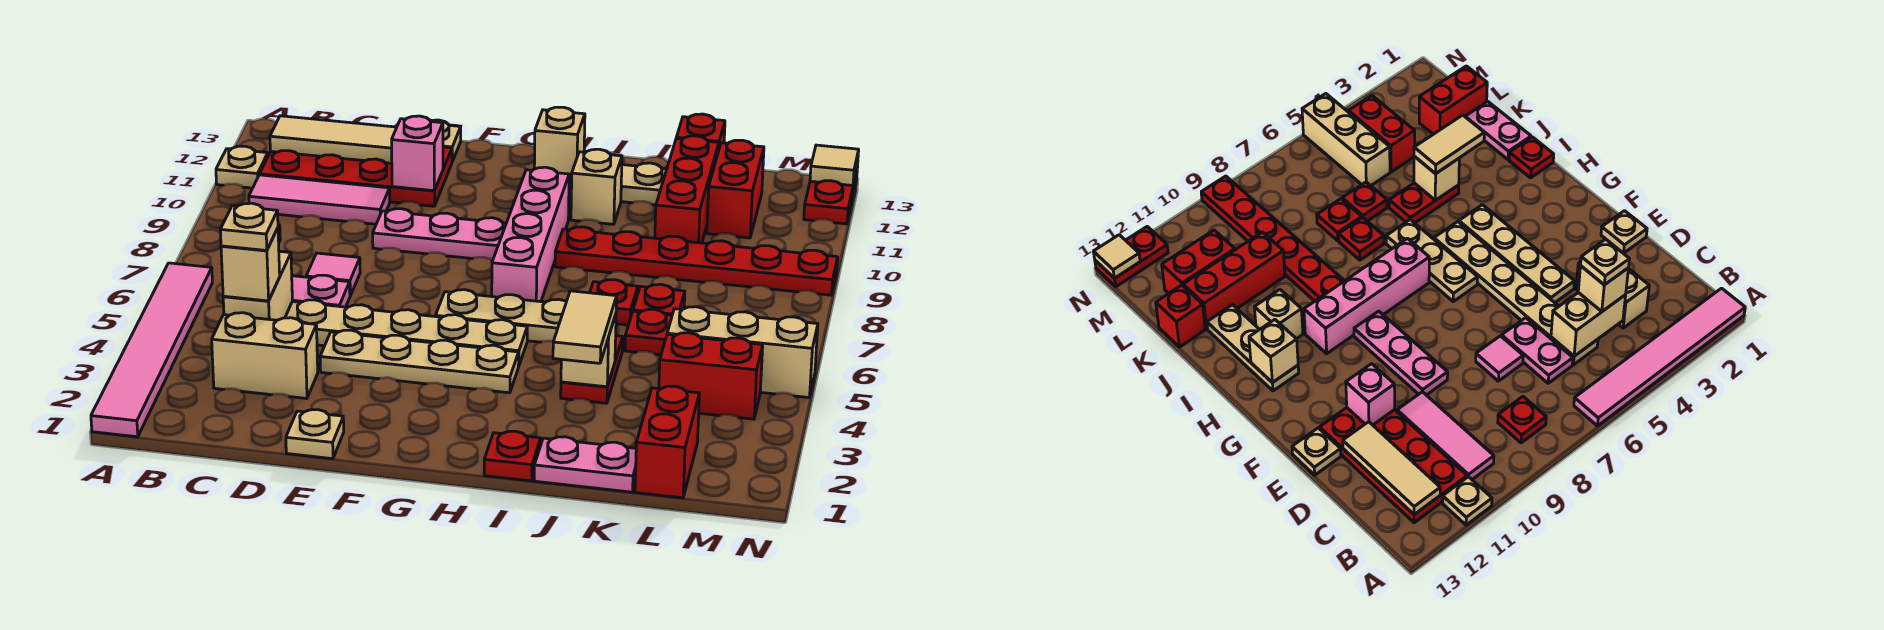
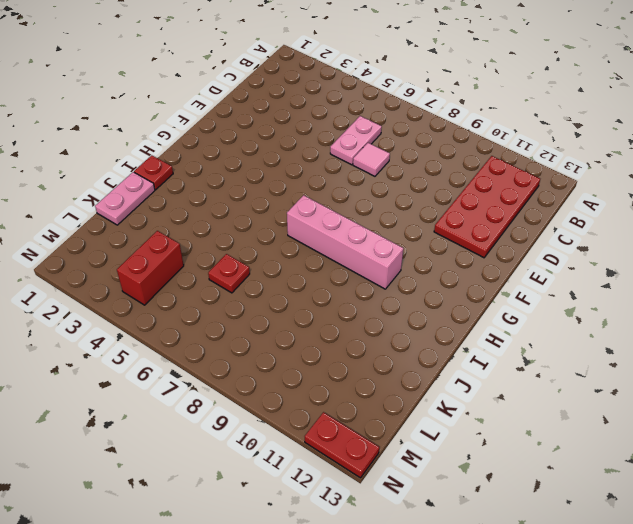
none -> pink 1x6 tile [91,263,212,437]
none -> tan 1x1 plate [216,146,268,188]
none -> red 1x1 plate [1498,397,1546,443]
none -> pink 1x3 tile [249,175,390,224]

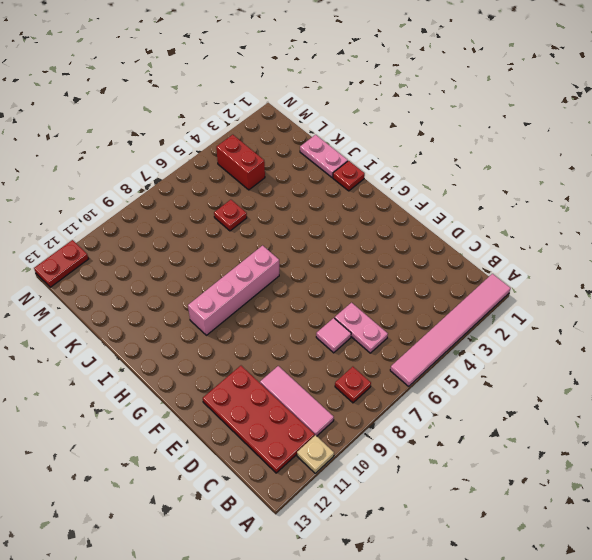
none -> tan 1x2 brick [212,313,318,399]
none -> tan 1x6 plate [285,300,527,367]
none -> tan 1x1 plate [286,410,344,459]
none -> tan 1x4 plate [320,330,519,393]

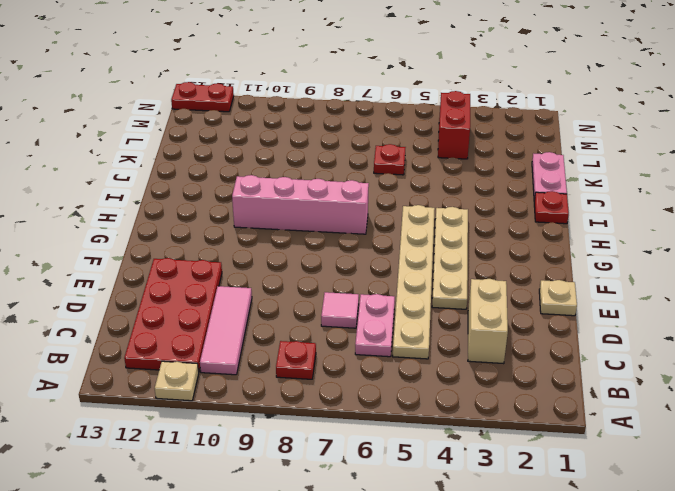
none -> pink 1x6 tile [91,263,212,437]
none -> pink 1x3 plate [373,209,506,261]
none -> tan 1x1 plate [430,120,461,162]
none -> tan 1x3 plate [436,290,566,342]

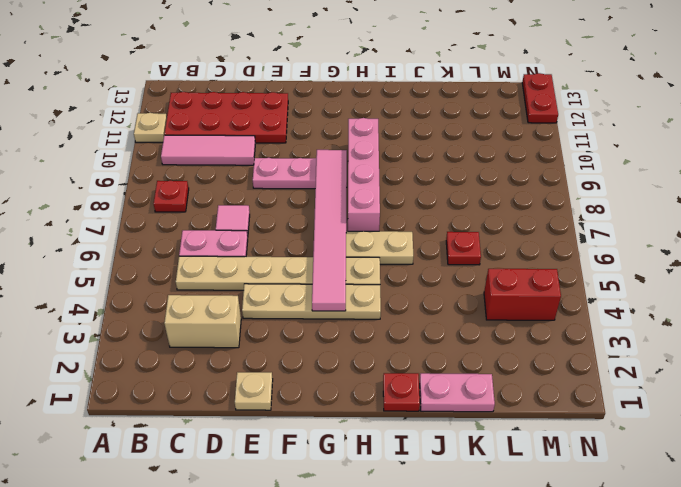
pink 1x6 tile [312,150,347,311] -> pink 1x6 tile moved to [91,263,212,437]
none -> tan 1x1 plate [430,120,461,162]
none -> tan 1x3 plate [569,163,667,205]
none -> red 1x6 plate [555,227,838,295]
none -> tan 1x1 brick [571,149,622,224]

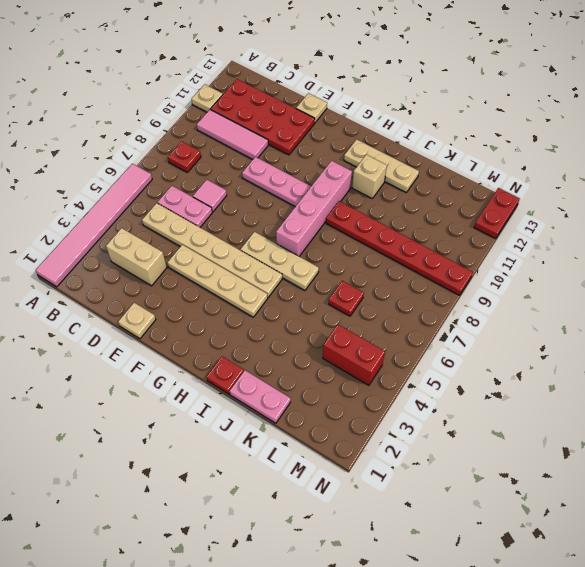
none -> red 1x2 plate [561,336,623,403]
none -> red 1x1 plate [590,280,638,325]
none -> red 1x1 plate [633,284,685,315]
none -> red 1x3 brick [655,136,719,243]

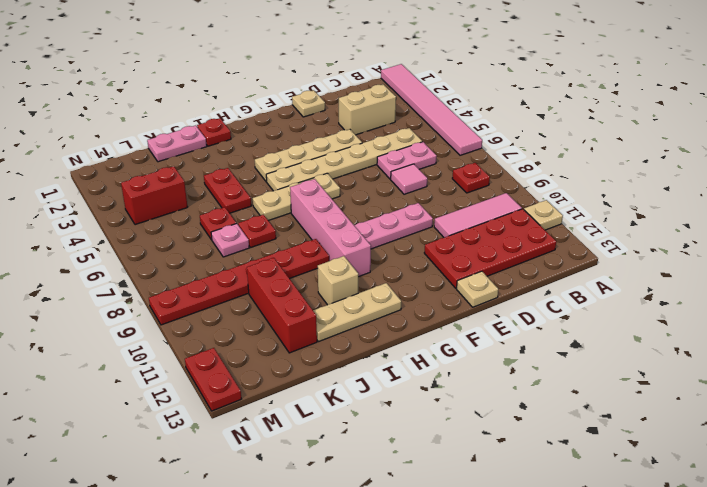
pink 1x1 plate [211,223,249,257] -> red 1x1 plate [633,284,685,315]
none -> red 1x1 brick [676,114,725,148]
none -> red 1x2 brick [635,386,699,498]
none -> tan 1x3 brick [667,307,818,398]
none -> red 1x2 brick [707,140,764,238]

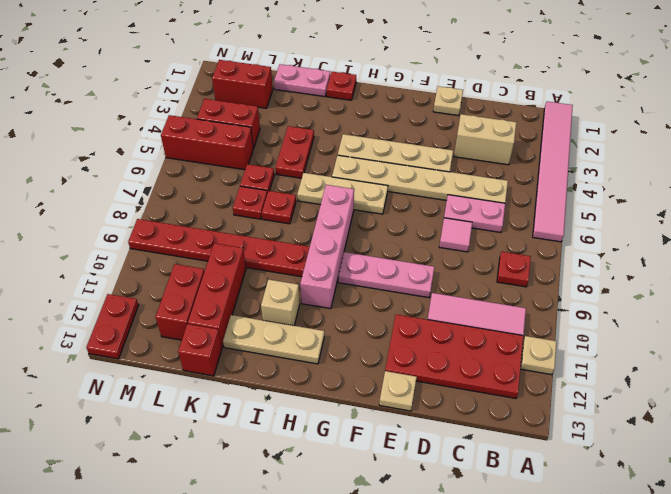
red 1x2 brick [212,60,273,108] -> red 1x2 brick turned to [635,386,699,498]
red 1x3 brick [161,115,253,170] -> tan 1x3 brick [667,307,818,398]
none -> tan 1x3 tile [270,116,397,163]
none -> tan 1x2 brick [223,251,292,320]
none -> pink 1x1 brick [392,116,443,191]
none -> tan 1x1 brick [534,107,585,181]

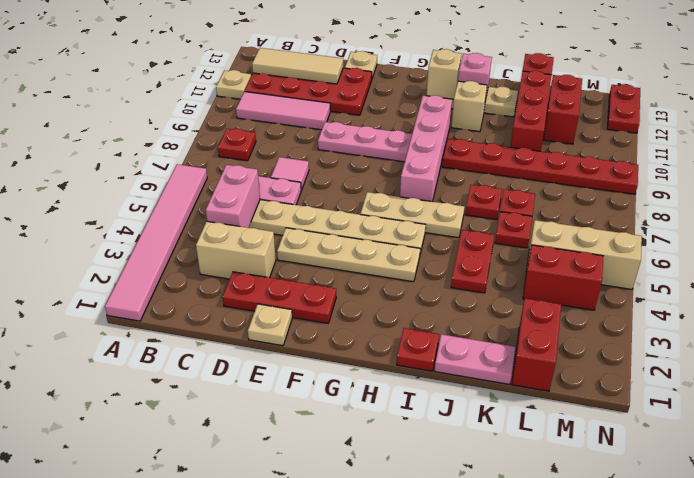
pink 1x2 brick [206,165,260,228] -> tan 1x2 brick [223,251,292,320]
red 1x3 plate [223,272,336,323] -> none
pink 1x1 brick [458,53,492,101] -> pink 1x1 brick moved to [392,116,443,191]
none -> tan 1x1 brick [561,314,616,387]
none -> tan 1x1 tile [810,145,859,185]
none -> tan 1x1 brick [221,228,280,301]
none -> tan 1x2 tile [553,291,617,363]

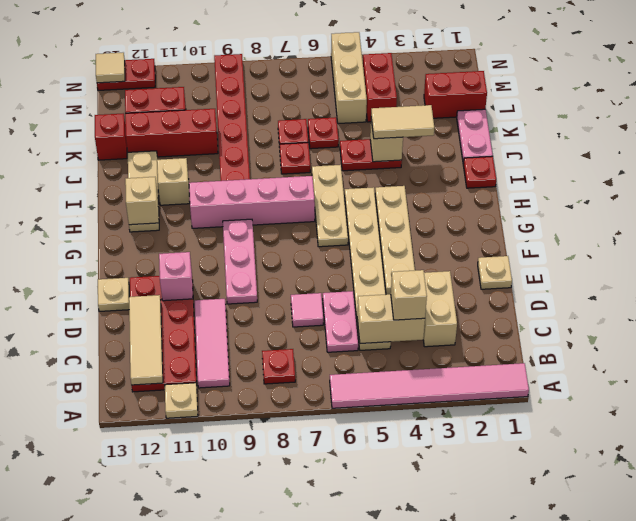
none -> tan 1x1 plate [220,203,278,251]

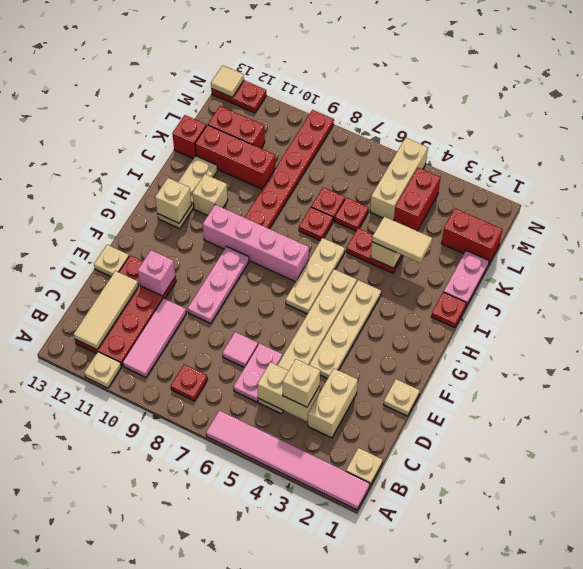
tan 1x1 plate [346,448,383,485] -> tan 1x1 plate moved to [220,203,278,251]

